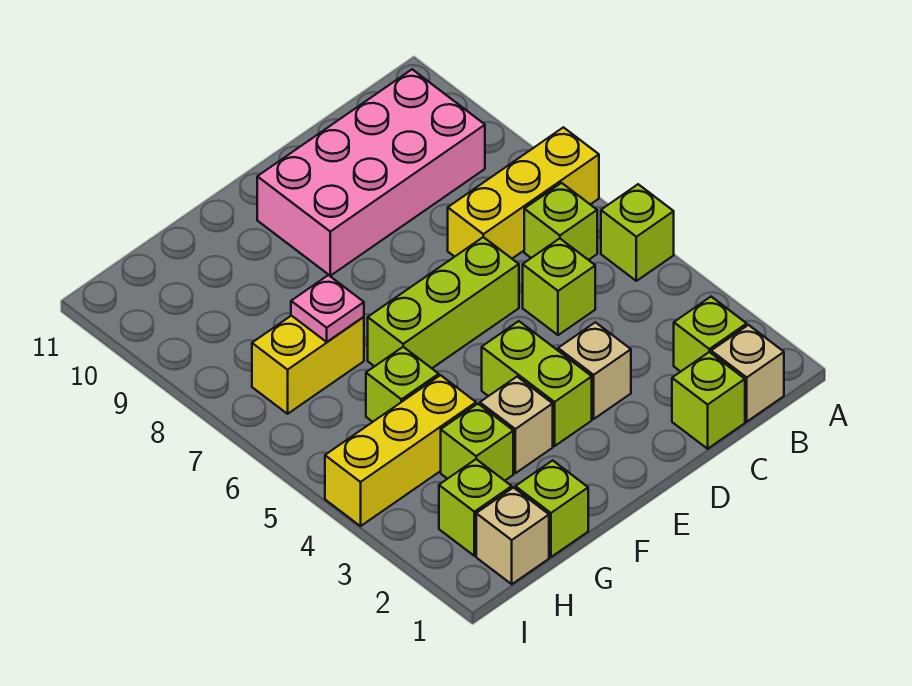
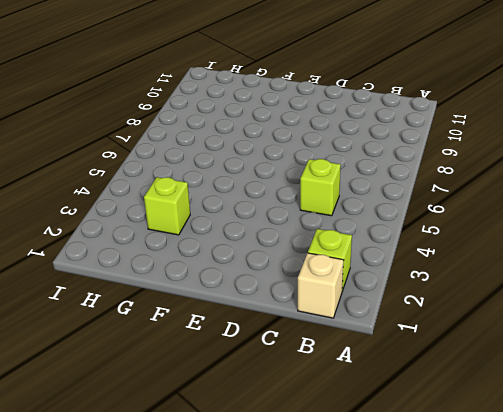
none -> lime 1x1 brick [601,184,674,281]
none -> yellow 1x3 brick [448,127,599,258]
none -> lime 1x1 brick [524,183,597,260]

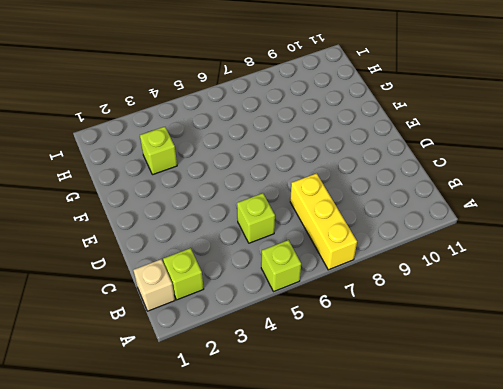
none -> lime 1x1 brick [524,183,597,260]
none -> pink 2x4 brick [257,69,485,276]
none -> lime 1x1 brick [672,352,745,449]

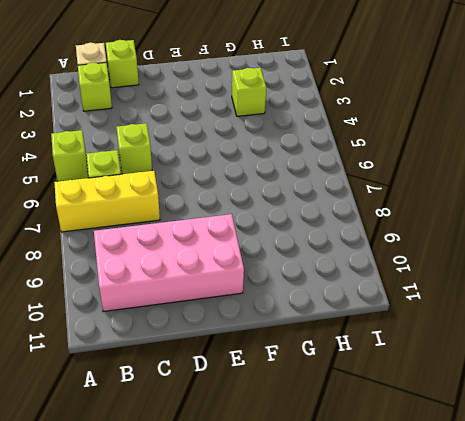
none -> tan 1x1 brick [558,322,631,419]
none -> lime 1x3 brick [368,237,519,368]
none -> lime 1x2 brick [482,321,592,446]

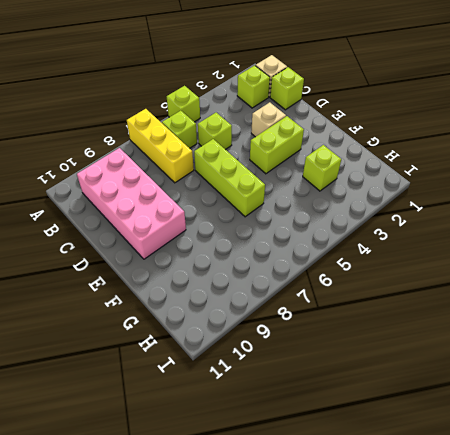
none -> tan 1x1 brick [480,377,553,473]
none -> lime 1x1 brick [515,460,588,557]
none -> yellow 1x3 brick [325,375,476,526]

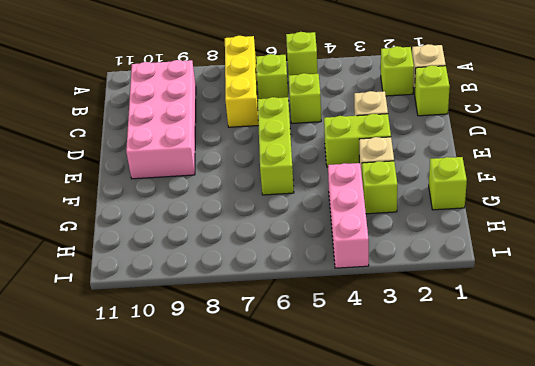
pink 1x3 brick [328,163,369,268] -> yellow 1x3 brick [325,375,476,526]
none -> lime 1x1 brick [366,347,439,422]
none -> yellow 1x2 brick [252,316,364,414]
none -> tan 1x1 brick [476,488,549,584]

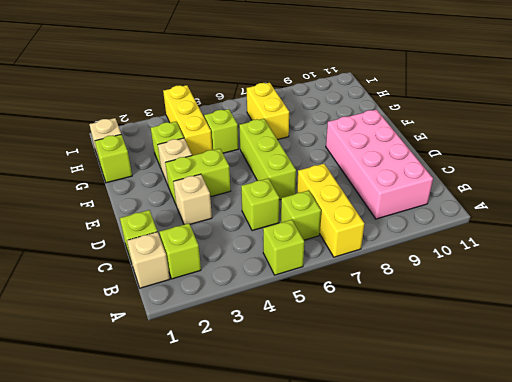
none -> lime 1x1 brick [439,459,512,556]
none -> pink 1x1 plate [291,275,364,342]

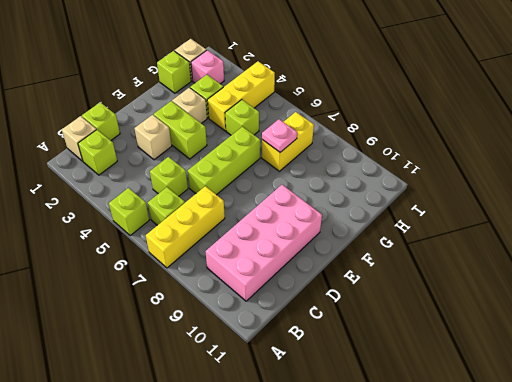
pink 1x1 brick [191,50,224,84] -> lime 1x1 brick [439,459,512,556]

